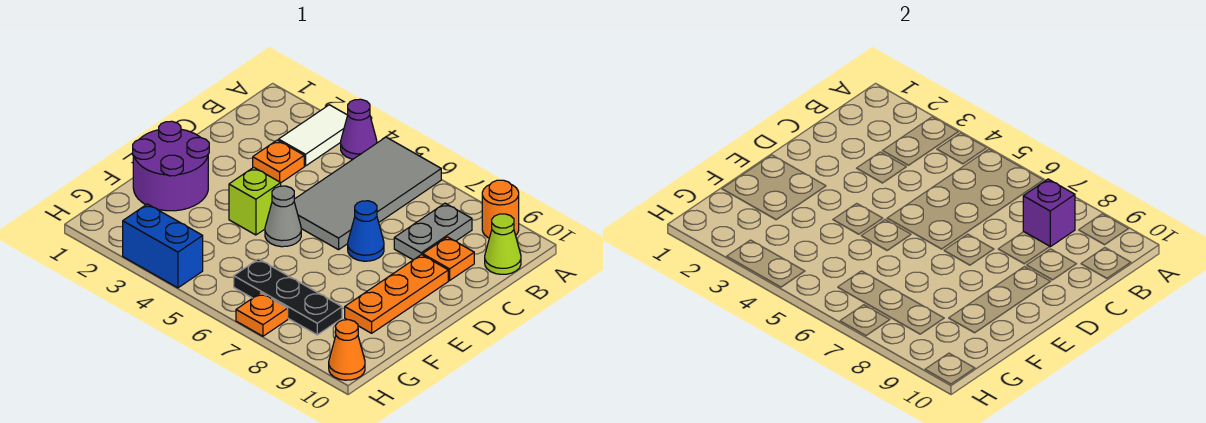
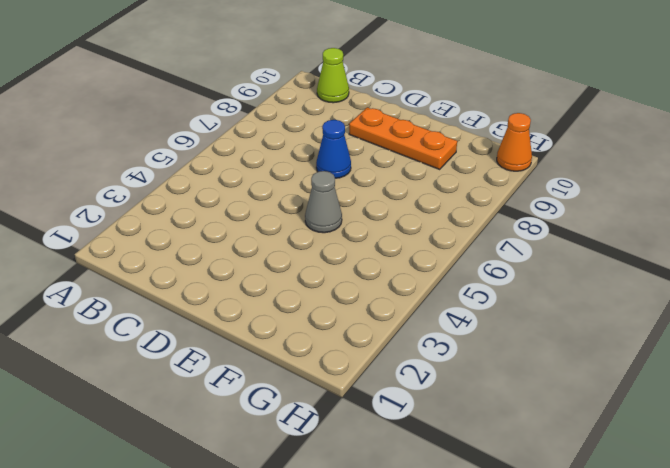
none -> white 1x2 tile [279,105,348,166]
none -> purple 1x1 cone [341,99,377,159]
none -> grey 2x4 tile [294,137,441,250]

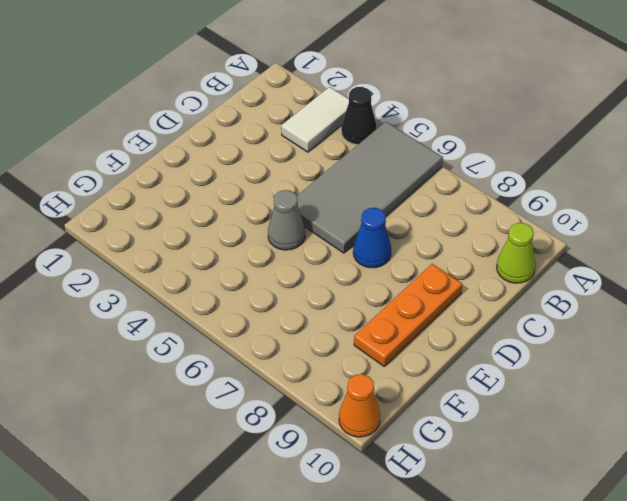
black 1x1 cone [341,87,377,145] -> purple 1x1 cone [341,99,377,159]
none -> orange 1x1 round brick [482,180,519,238]
none -> grey 1x2 plate [394,203,472,260]
none -> orange 1x1 plate [253,140,304,183]

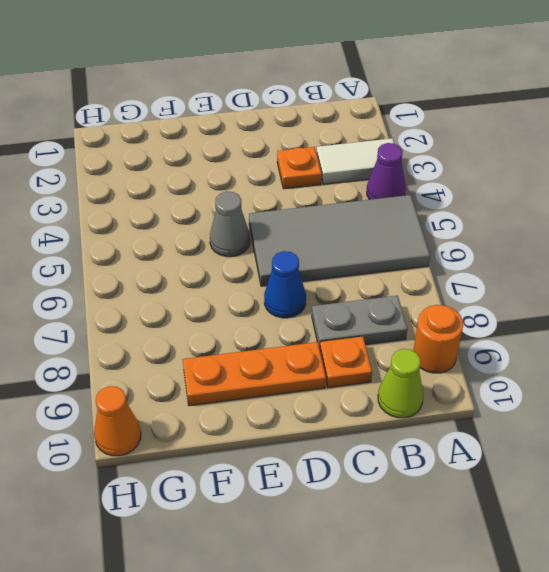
none -> purple 2x2 round brick [133,121,209,211]
none -> lime 1x1 brick [229,167,281,235]
none -> black 1x3 plate [234,259,342,335]

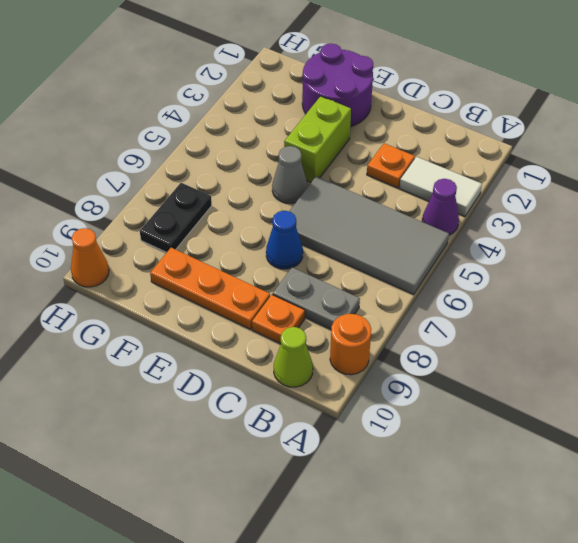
lime 1x2 brick [284,96,351,182] -> lime 1x1 brick [229,167,281,235]
black 1x2 plate [140,183,212,253] -> black 1x3 plate [234,259,342,335]
none -> blue 1x2 brick [123,204,203,288]
none -> orange 1x1 plate [236,293,288,336]
none -> purple 1x1 brick [1023,179,1075,247]

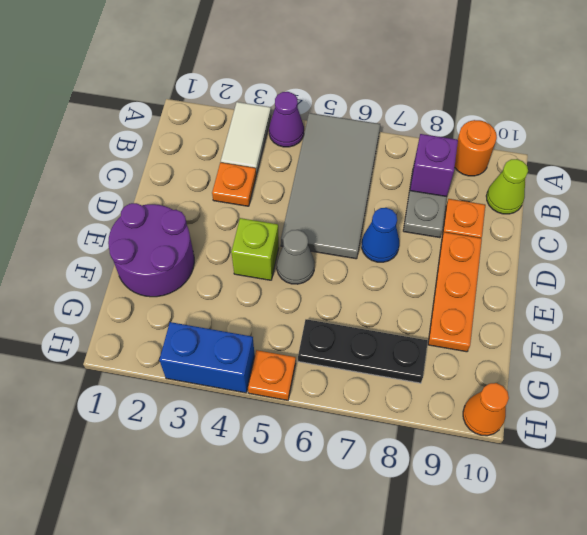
orange 1x1 plate [248,350,296,400] -> orange 1x1 plate moved to [236,293,288,336]

